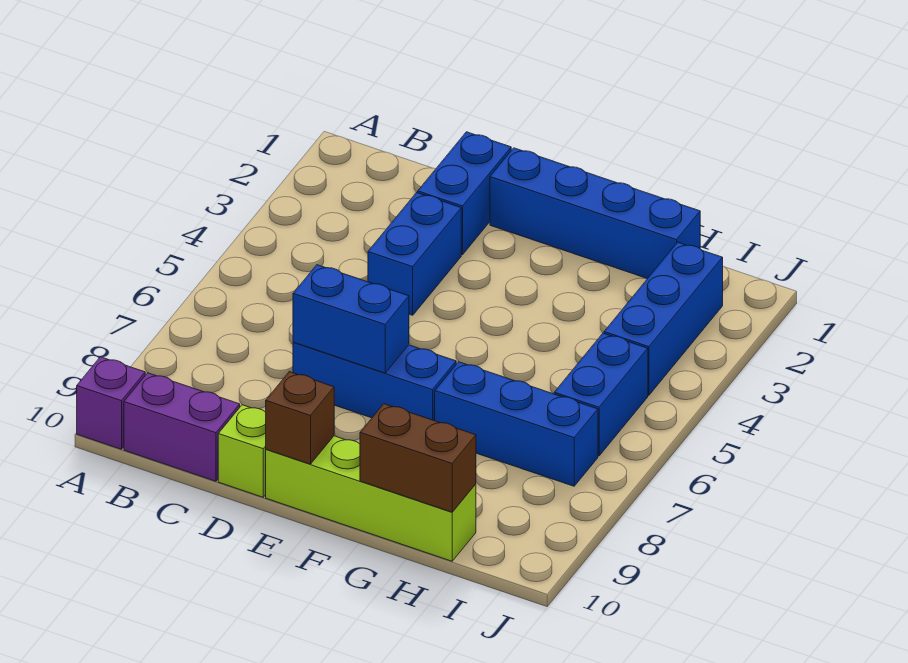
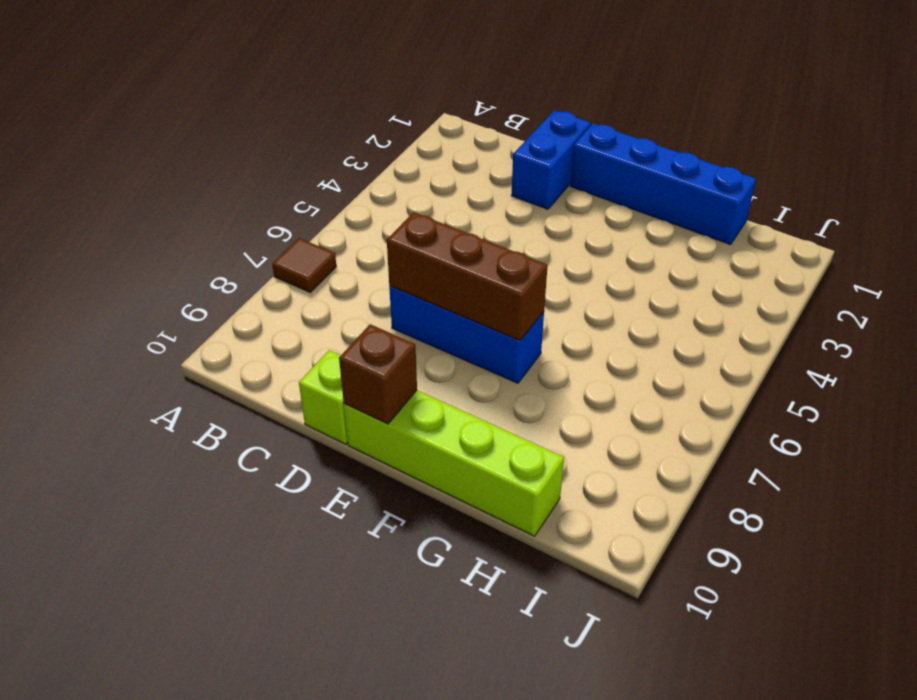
brown 1x1 tile [272,238,336,292] -> none
brown 1x3 brick [387,212,548,341] -> blue 1x2 brick [293,265,409,373]
none -> purple 1x1 brick [77,357,145,449]
none -> purple 1x2 brick [124,373,240,481]
none -> blue 1x2 brick [368,192,461,315]

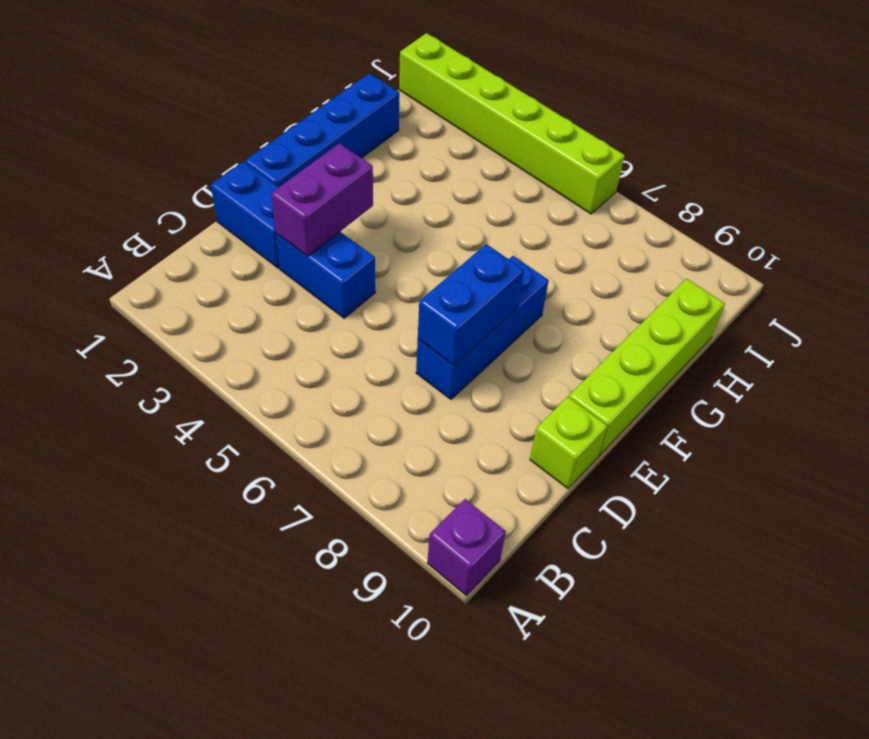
purple 1x2 brick [271,143,373,256] -> purple 1x2 brick moved to [124,373,240,481]
lime 1x6 brick [399,33,625,214] -> none
none -> blue 1x3 brick [435,362,598,486]
none -> blue 1x3 brick [604,242,723,395]
none -> blue 1x2 brick [554,333,648,456]

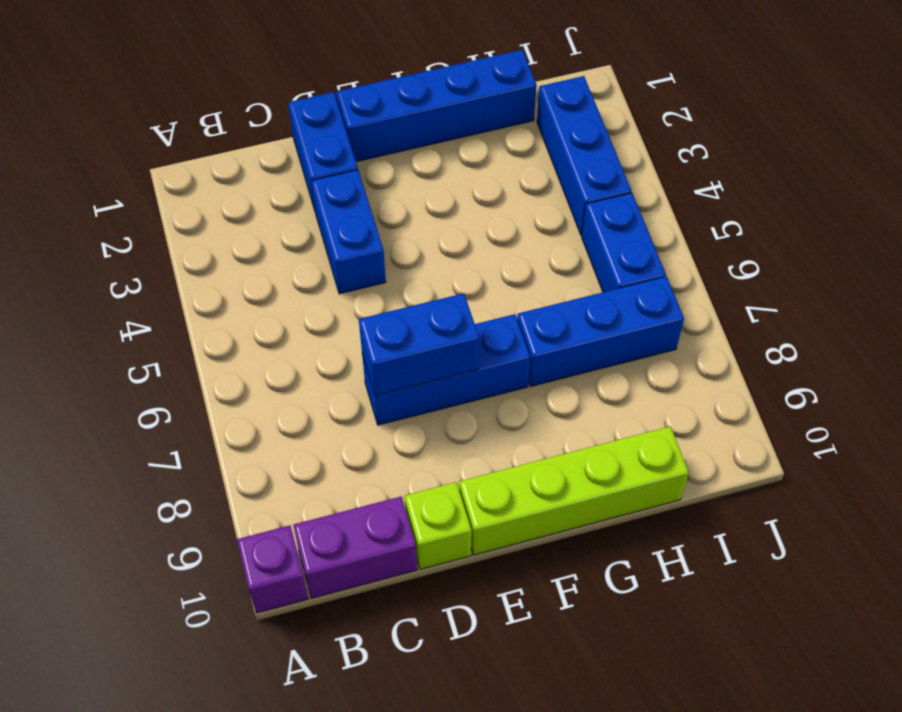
none -> brown 1x1 brick [266,372,334,464]
none -> brown 1x2 brick [360,404,476,512]

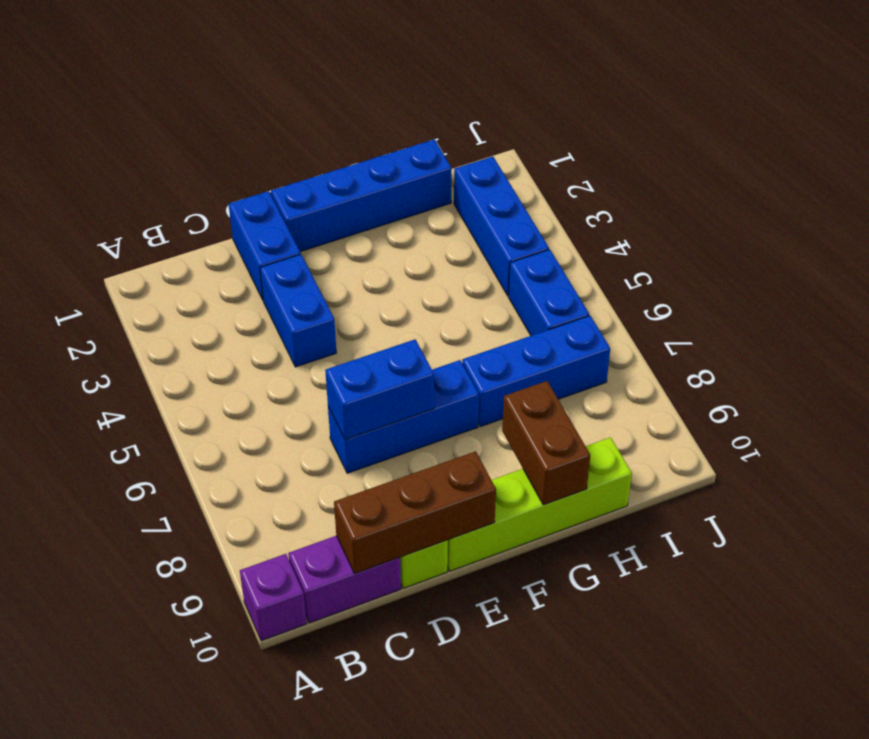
brown 1x3 brick [334,451,496,574] -> brown 1x1 brick [266,372,334,464]
brown 1x2 brick [502,381,590,505] -> brown 1x2 brick turned to [360,404,476,512]

